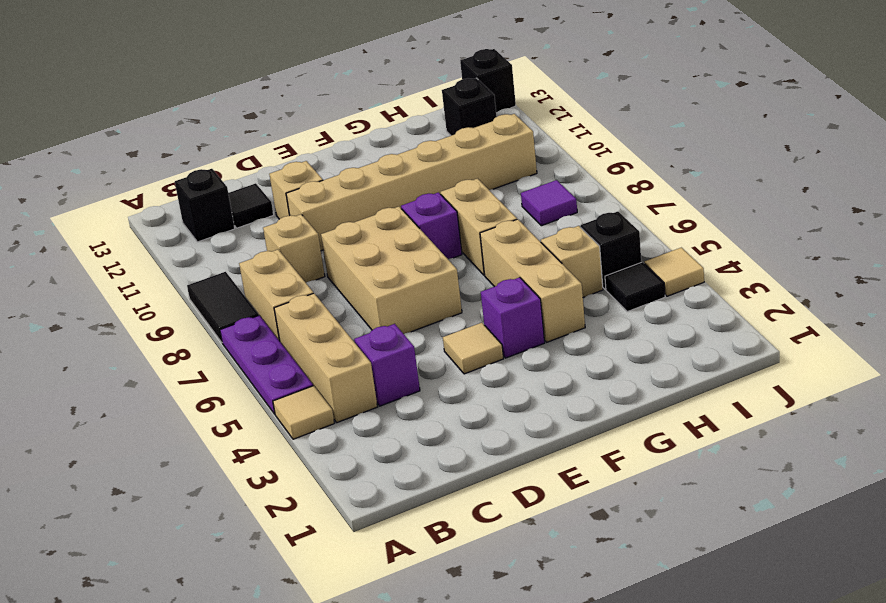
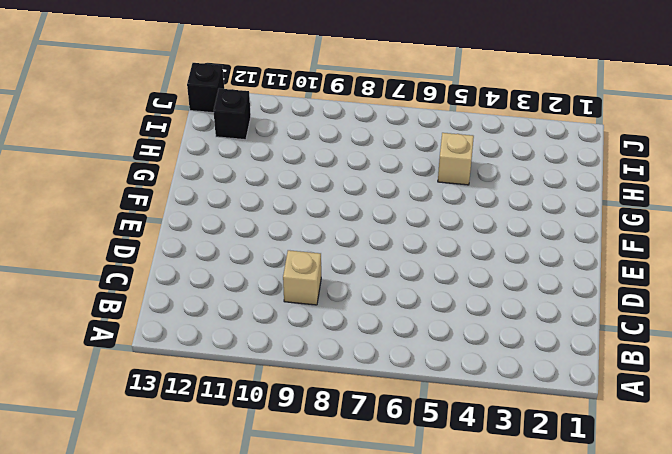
none -> tan 1x1 tile [273,386,334,439]
none -> purple 1x3 plate [220,315,313,414]
none -> black 1x2 tile [187,272,259,342]

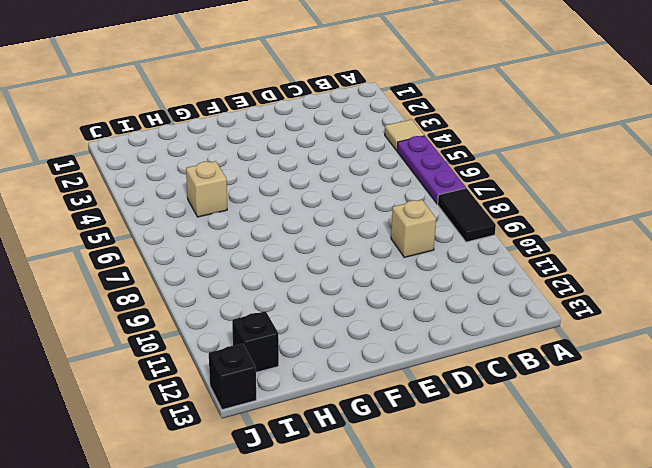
none -> tan 1x3 brick [274,293,377,423]
none -> tan 1x2 brick [239,250,313,341]
none -> black 1x1 brick [175,169,235,242]

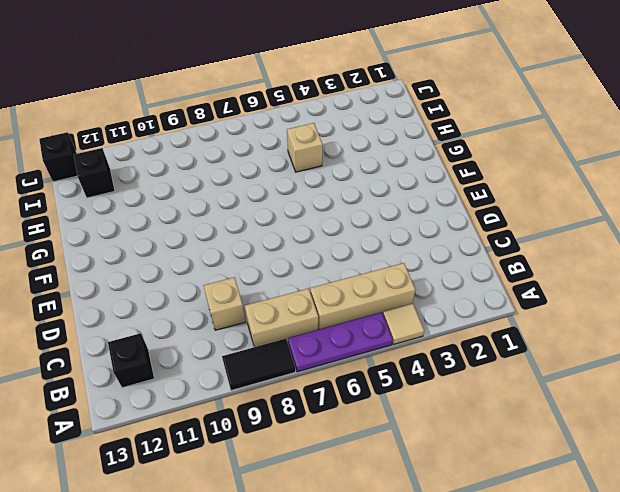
none -> purple 1x1 brick [354,324,420,406]
none -> black 1x1 tile [228,183,274,228]
none -> tan 2x3 brick [321,207,462,334]

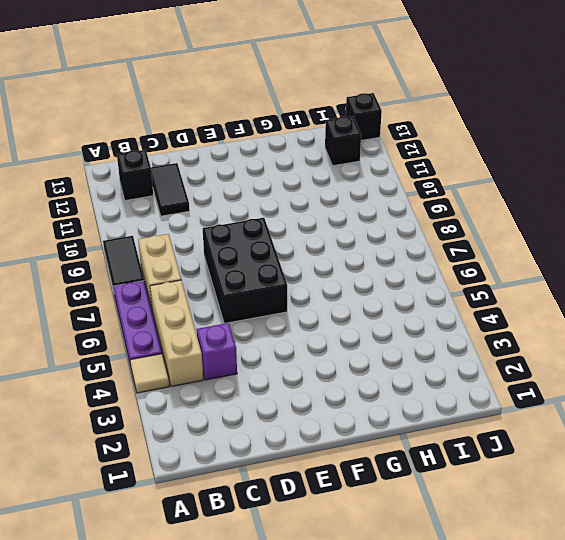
black 1x2 tile [151,163,190,216] -> black 1x1 tile [228,183,274,228]
black 2x3 brick [203,218,287,324] -> tan 2x3 brick [321,207,462,334]
none -> tan 1x1 brick [263,214,325,283]
none -> tan 1x6 brick [286,114,537,251]
none -> tan 1x1 brick [269,161,323,219]

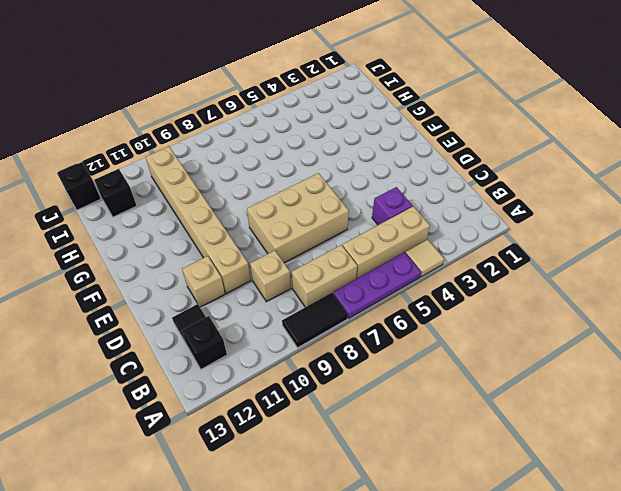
none -> tan 1x1 tile [443,323,504,374]
none -> purple 1x1 brick [481,277,545,358]
none -> purple 1x1 brick [401,192,462,259]

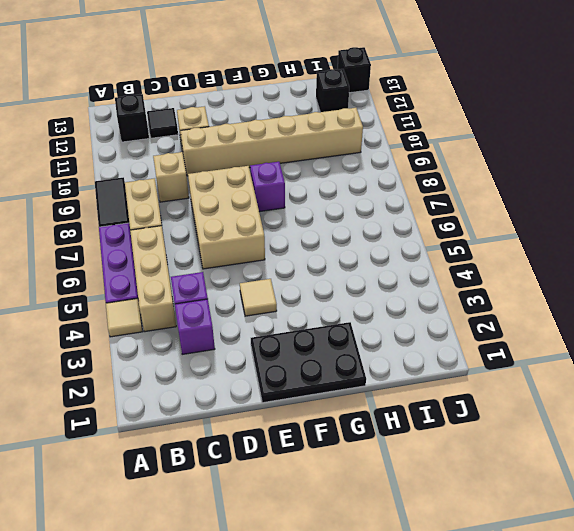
purple 1x1 brick [175,299,215,354] -> purple 1x1 brick moved to [481,277,545,358]
black 2x3 plate [251,322,366,403] -> none
none -> tan 1x3 brick [480,219,585,342]
none -> tan 1x2 brick [441,179,517,275]
none -> tan 1x1 brick [541,226,603,297]

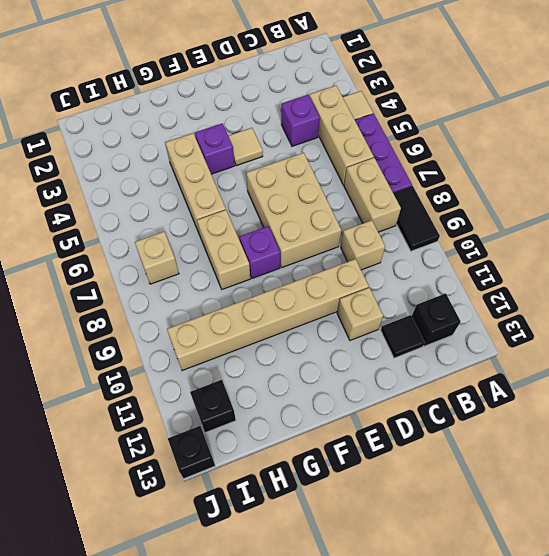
tan 1x1 brick [135,232,179,284] -> tan 1x1 brick moved to [541,226,603,297]
none -> black 1x1 tile [605,262,665,312]
none -> black 1x1 brick [581,211,641,289]
none -> purple 1x1 tile [521,180,577,226]

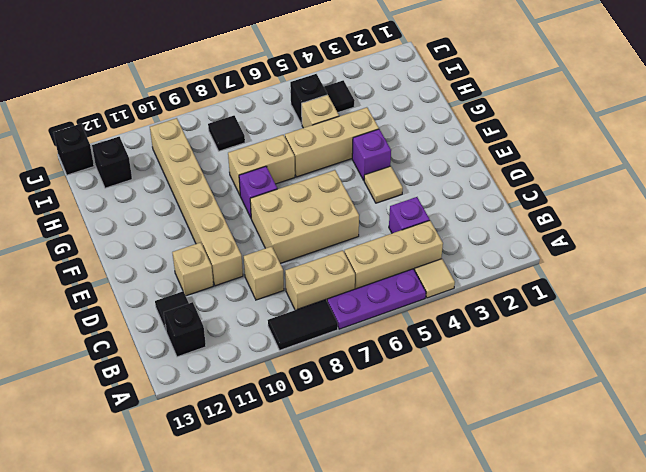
black 1x1 tile [208,116,245,151] -> purple 1x1 tile [521,180,577,226]
none -> tan 1x1 tile [644,248,704,296]

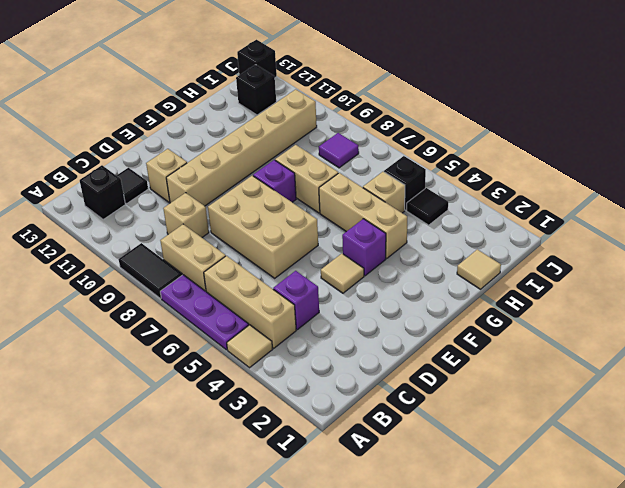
tan 1x1 tile [457,249,501,289] -> tan 1x1 tile moved to [644,248,704,296]

